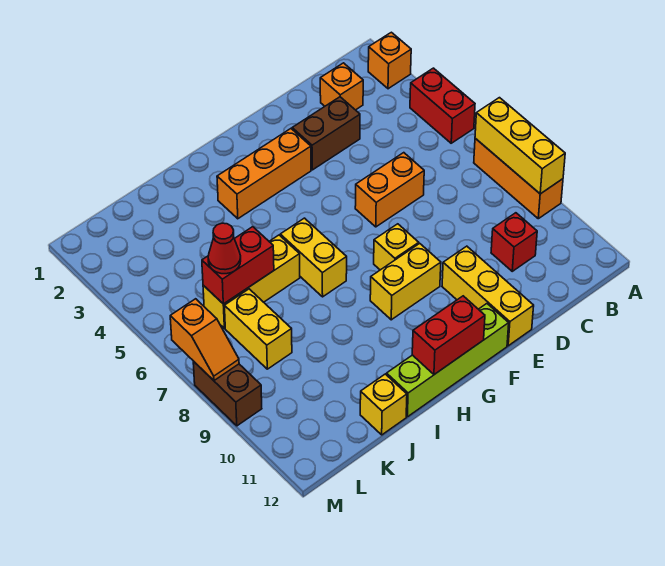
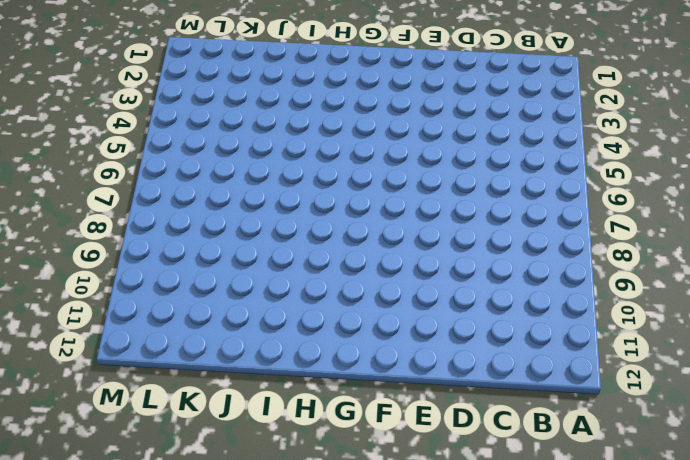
none -> orange 1x1 brick [368,32,411,89]
none -> red 1x2 brick [410,68,475,143]
none -> orange 1x3 brick [474,138,563,219]

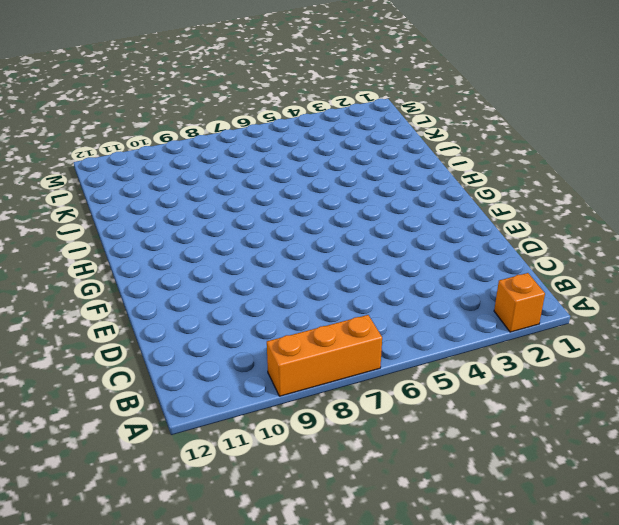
none -> red 1x2 brick [410,68,475,143]
none -> orange 1x1 brick [320,63,363,110]
none -> red 1x1 brick [491,213,537,271]

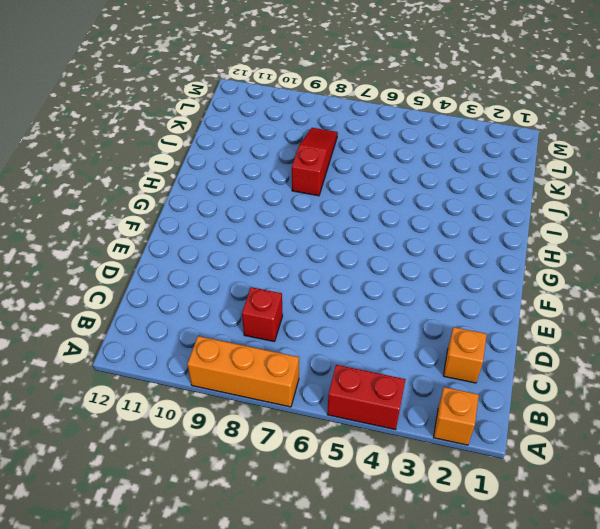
red 1x1 brick [242,287,283,342] -> red 1x1 brick moved to [491,213,537,271]
red 1x3 slope [292,128,338,196] -> yellow 1x2 brick [225,289,292,369]
none -> brown 1x2 brick [292,97,360,170]
none -> orange 1x2 brick [355,153,424,227]
none -> yellow 1x3 brick [442,246,534,346]

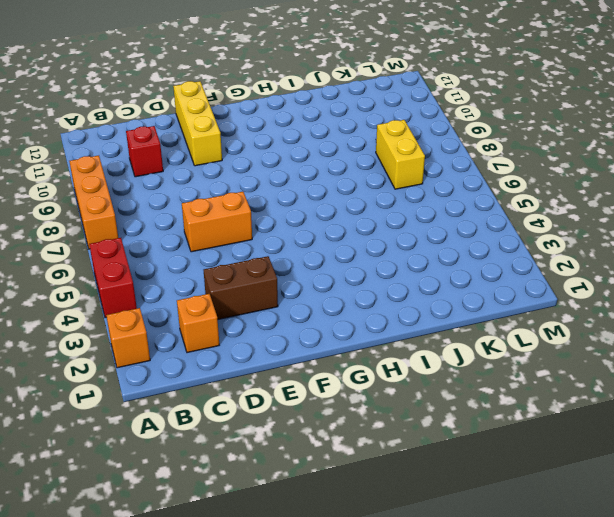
none -> orange 1x3 brick [217,129,311,219]
none -> yellow 1x1 brick [374,224,419,270]
none -> yellow 1x2 brick [370,243,441,320]

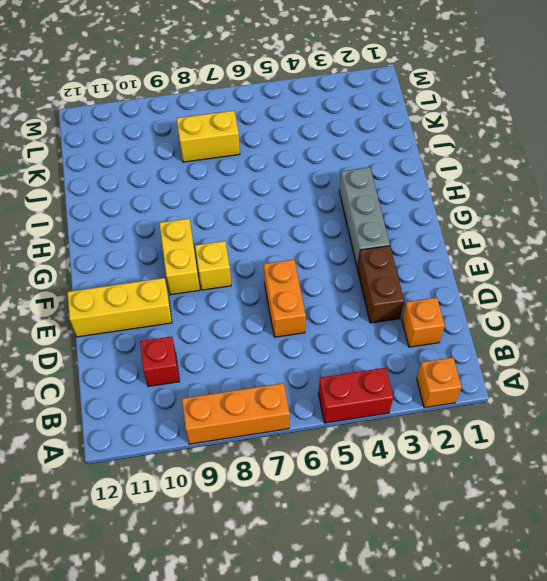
grey 1x3 brick [339,167,390,268] -> orange 1x3 brick [217,129,311,219]
none -> lime 1x4 brick [387,304,509,417]
none -> yellow 1x2 brick [280,218,347,297]
none -> yellow 1x3 brick [203,235,300,328]

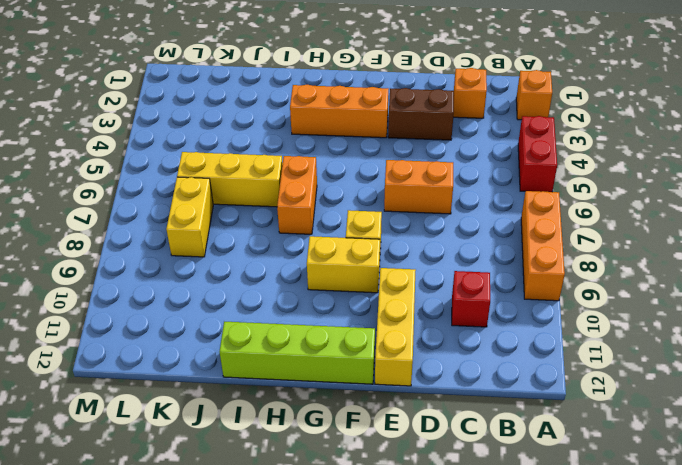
orange 1x2 brick [277,156,317,234] -> yellow 1x2 brick [280,218,347,297]
none -> yellow 1x1 brick [360,374,407,435]
none -> brown 1x2 brick [193,361,262,426]
none -> yellow 1x3 brick [475,98,565,194]

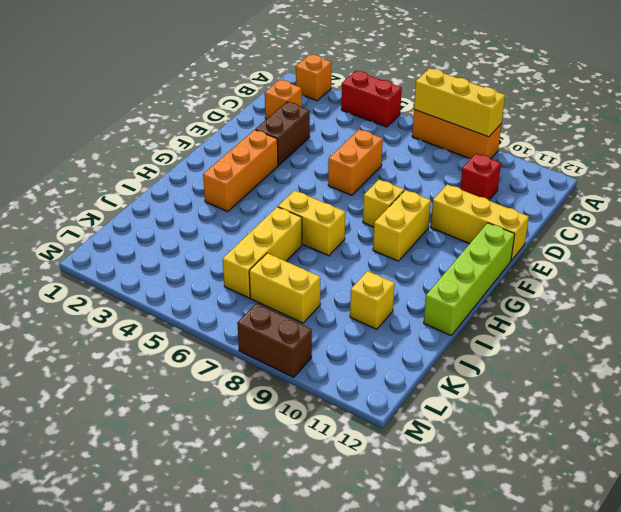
yellow 1x1 brick [350,271,395,329] -> yellow 1x1 brick moved to [360,374,407,435]
none -> red 1x2 brick [412,296,485,375]
none -> red 1x2 brick [202,227,274,304]
none -> orange 1x2 slope [170,299,239,380]

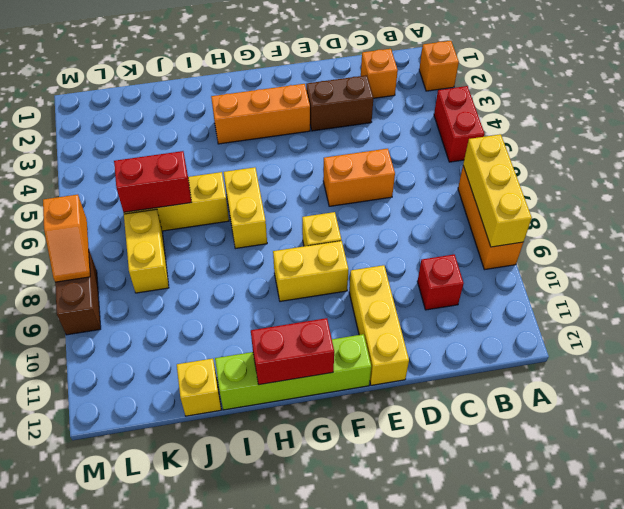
none -> red 1x1 cone [208,223,241,274]

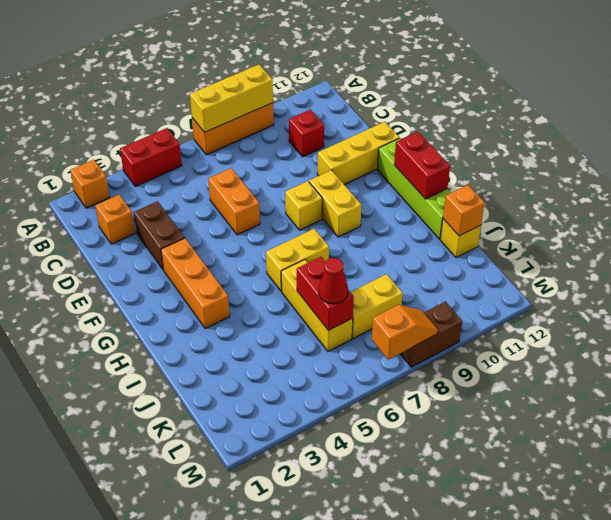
orange 1x1 brick [443,185,485,236] -> none

